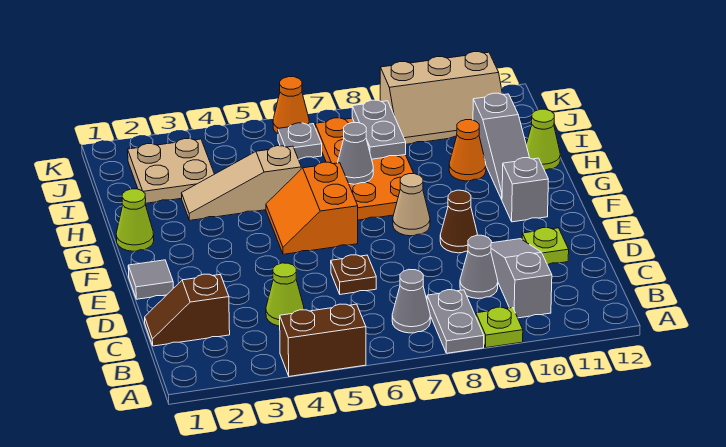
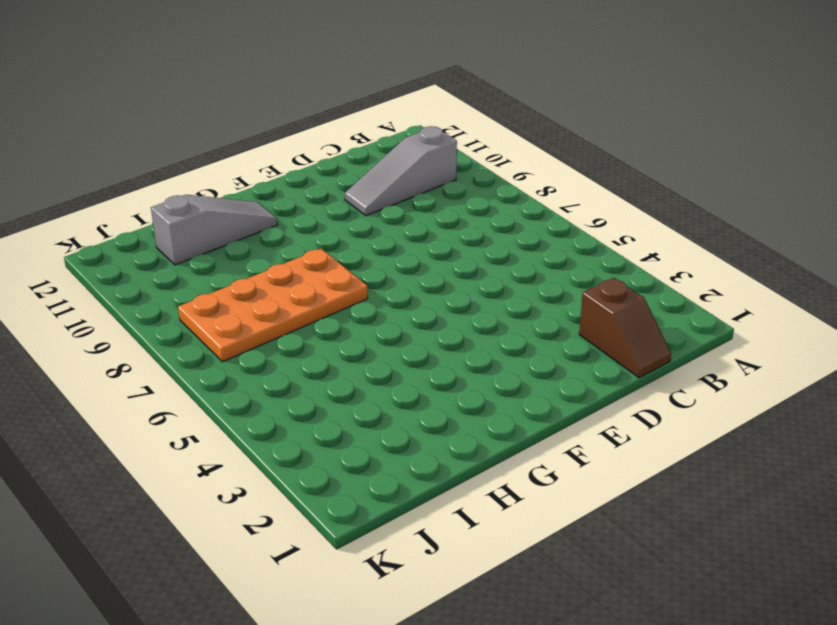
none -> brown 1x2 brick [280,304,366,376]
none -> grey 1x2 plate [427,290,484,353]
none -> lime 1x1 plate [476,307,523,348]

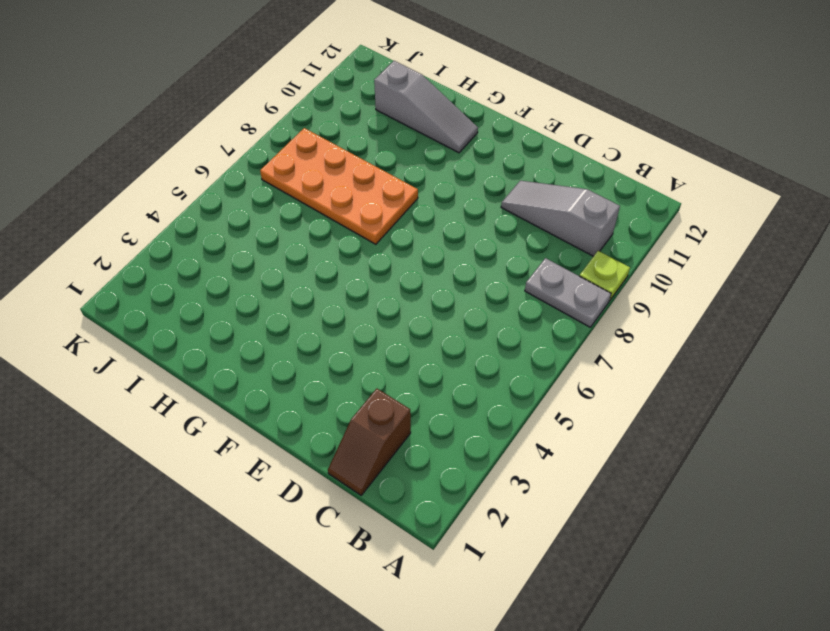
none -> brown 1x2 brick [280,304,366,376]
none -> grey 1x1 cone [392,269,430,333]
none -> lime 1x1 cone [266,263,304,326]

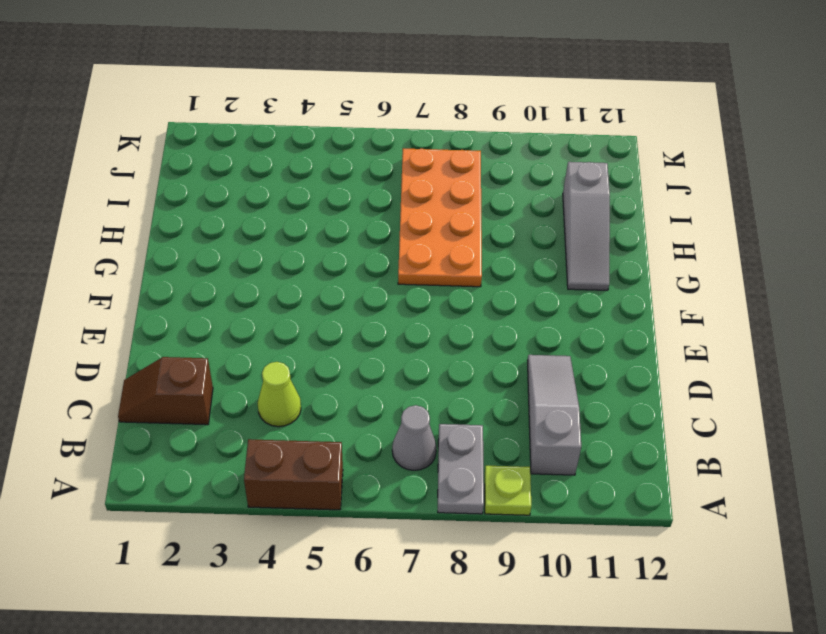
none -> grey 1x1 cone [460,235,498,299]
none -> brown 1x1 plate [331,255,376,294]
none -> lime 1x1 plate [522,228,569,265]

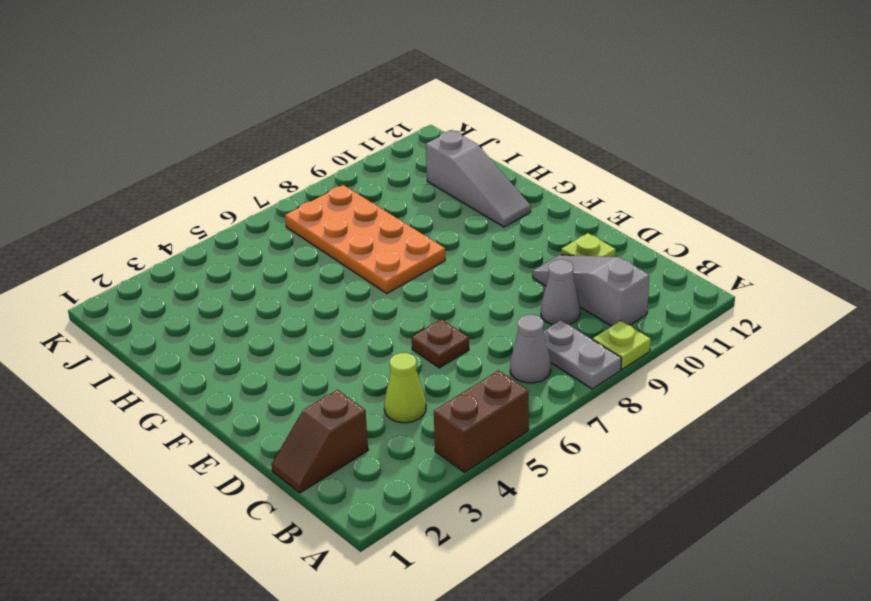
none -> grey 1x1 tile [128,260,173,299]
none -> brown 1x1 cone [440,190,477,253]
none -> orange 2x2 slope [266,162,358,254]

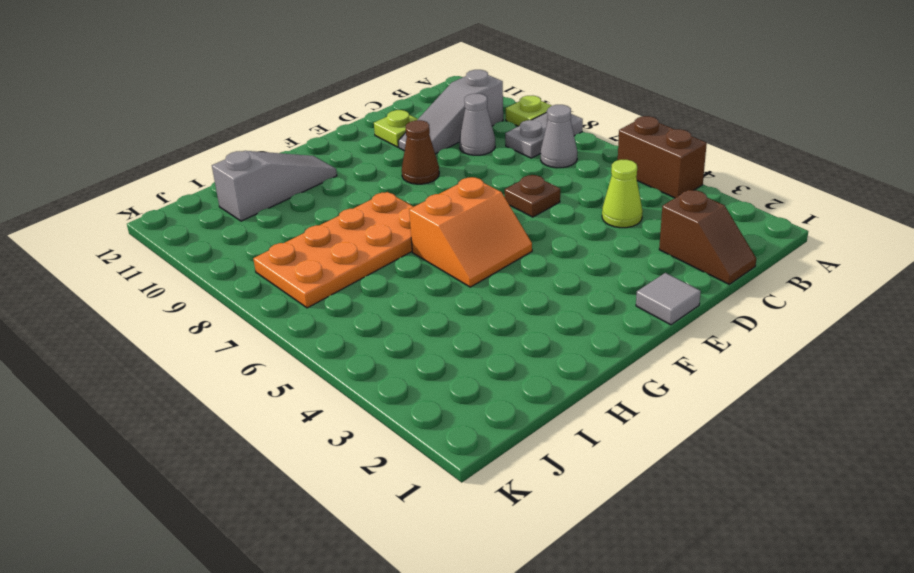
none -> tan 1x1 cone [393,174,430,236]
none -> grey 1x1 brick [502,158,548,222]
none -> lime 1x1 cone [116,189,154,251]

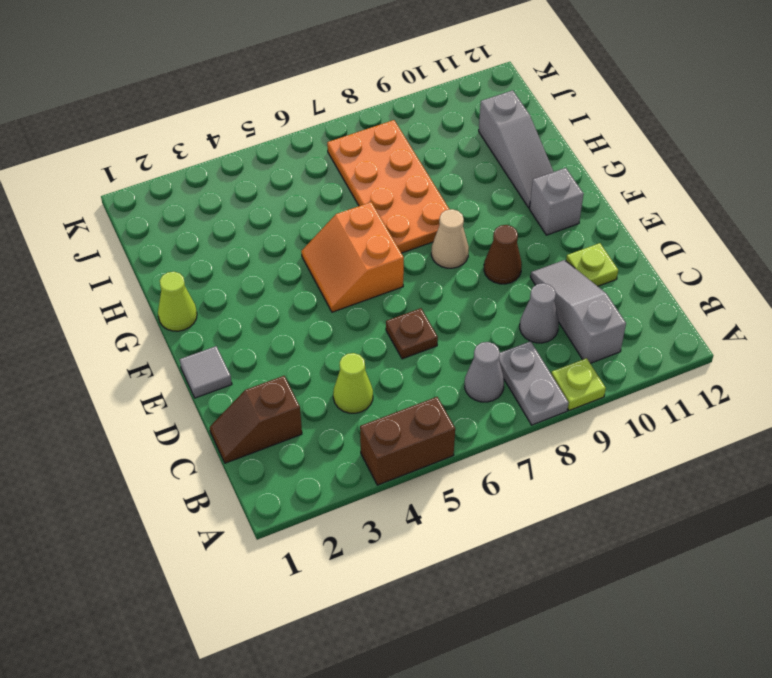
none -> tan 1x3 slope [182,146,301,220]
none -> orange 1x1 cone [449,120,486,181]
none -> lime 1x1 cone [526,109,560,170]

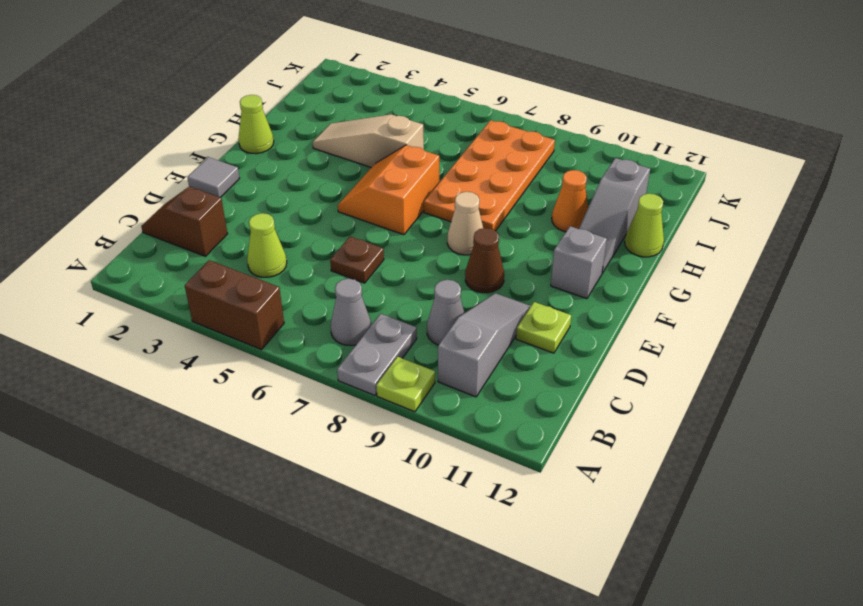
none -> tan 2x2 plate [128,139,214,203]
none -> grey 1x1 plate [278,123,322,159]
none -> tan 2x3 slope [380,52,503,144]

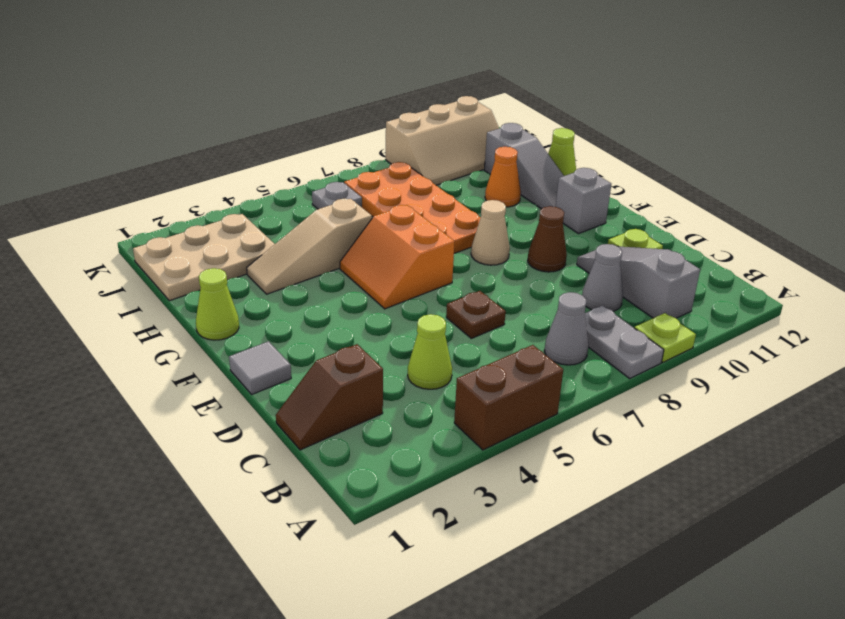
tan 2x3 plate [133,214,275,301] -> tan 2x2 plate [128,139,214,203]
none -> orange 1x1 cone [273,77,309,134]
none -> grey 1x1 cone [338,123,373,184]
none -> grey 1x2 plate [352,100,406,159]

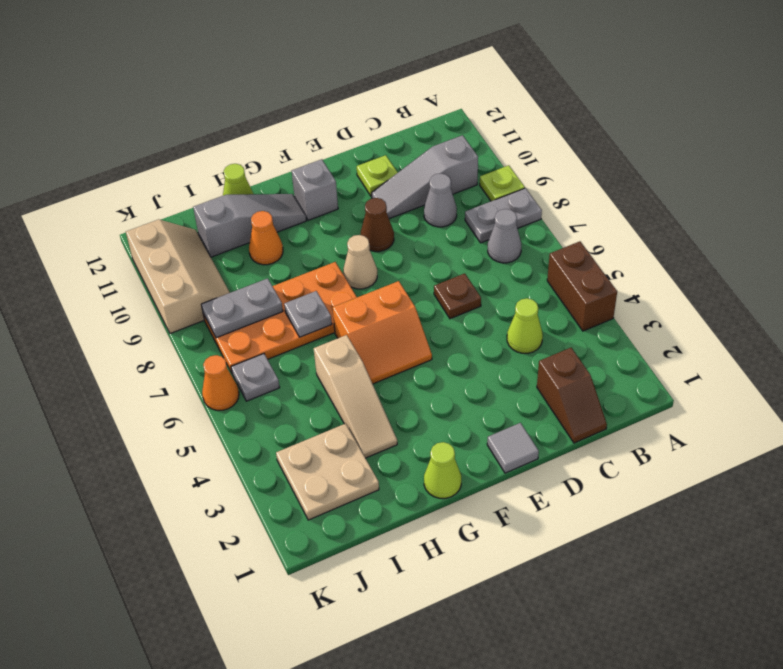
grey 1x1 plate [284,291,332,337] -> grey 1x1 cone [338,123,373,184]

